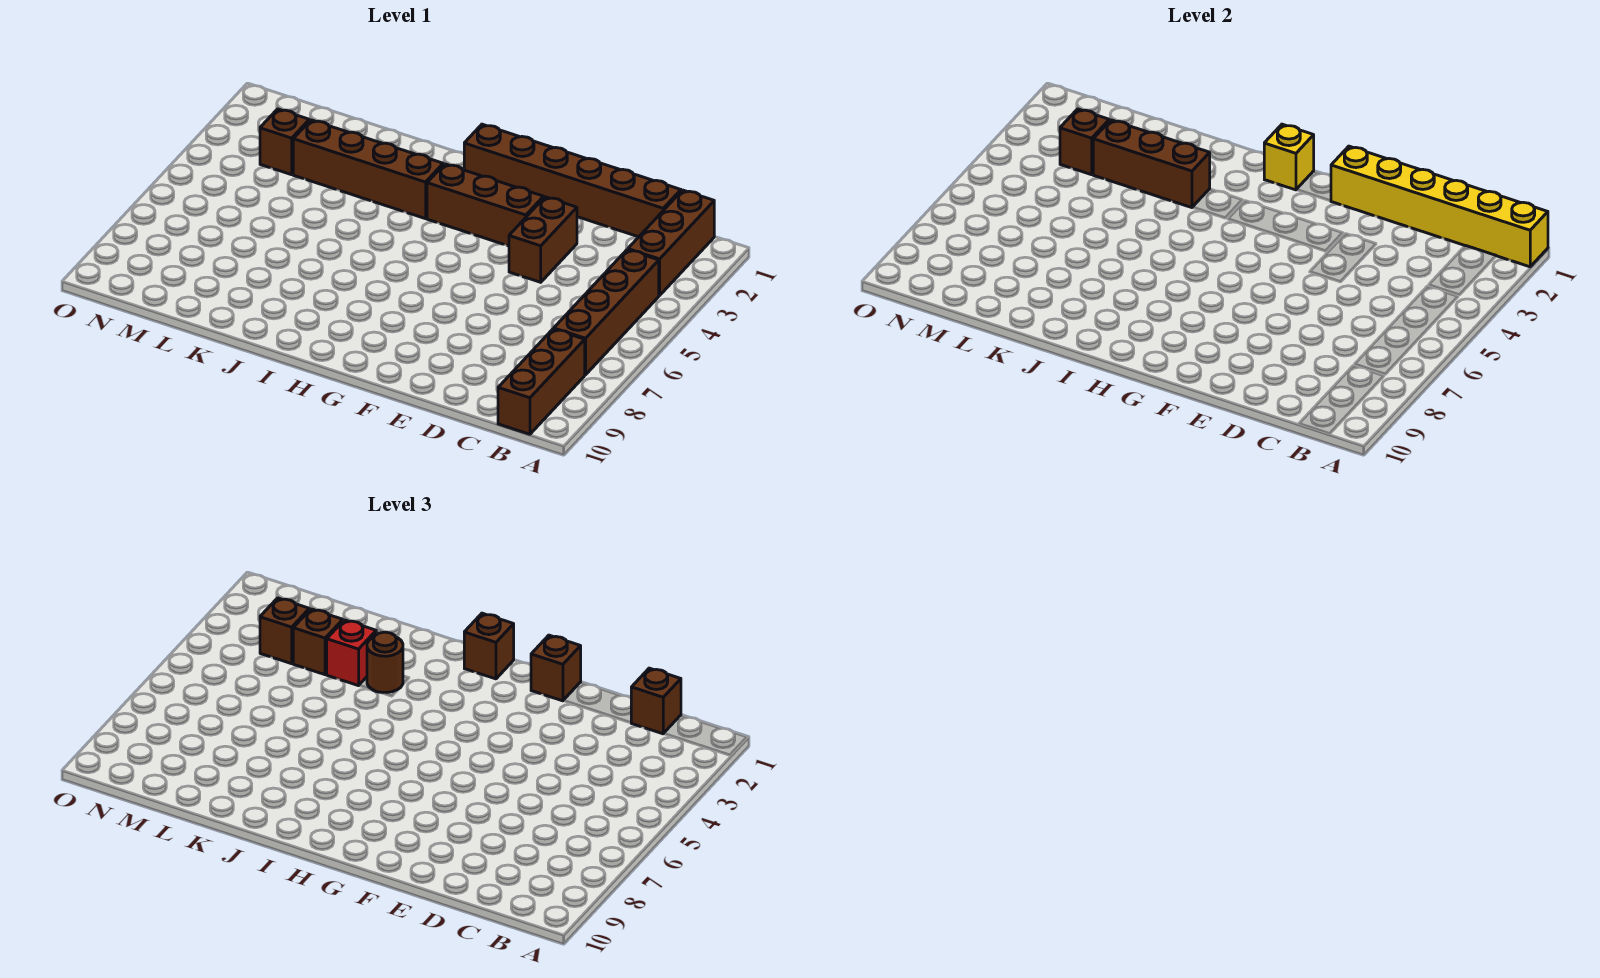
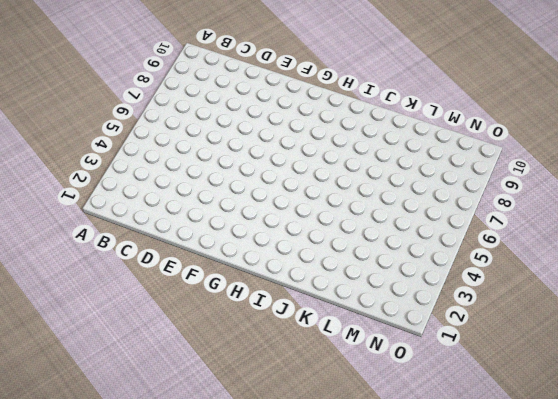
none -> brown 1x3 brick [628,190,714,295]
none -> brown 1x4 brick [554,250,659,375]
none -> brown 1x3 brick [498,329,585,434]

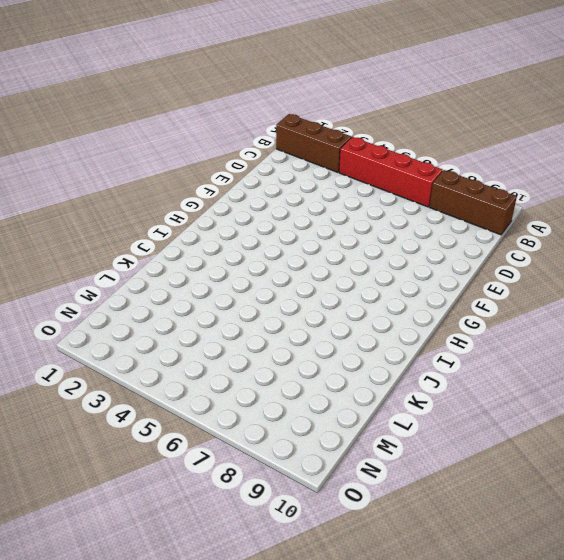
red 1x4 brick [339,137,443,207] -> brown 1x4 brick [554,250,659,375]
none -> brown 1x6 brick [464,124,681,237]
none -> brown 1x2 brick [509,197,577,282]
none -> brown 1x3 brick [427,164,544,246]

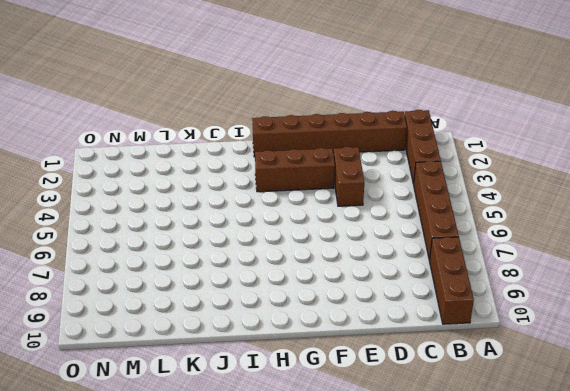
none -> brown 1x4 brick [293,120,443,219]
none -> brown 1x1 brick [260,109,309,175]
none -> yellow 1x6 brick [1331,146,1548,267]

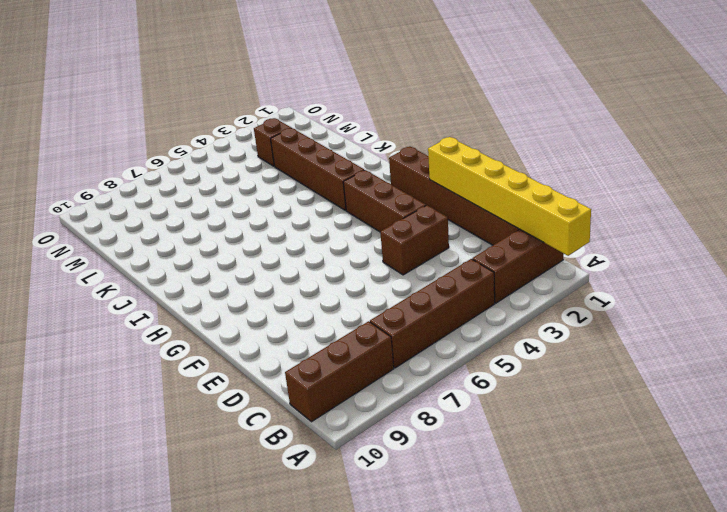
none -> yellow 1x1 brick [1264,124,1314,190]
none -> brown 1x3 brick [1093,120,1210,208]
none -> brown 1x1 brick [1060,109,1109,175]

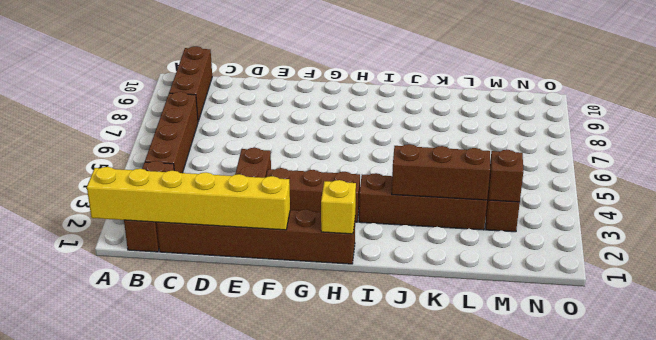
none -> brown 1x1 brick [631,668,681,734]
none -> brown 1x1 brick [531,635,581,701]
none -> brown 1x1 brick [464,613,514,679]

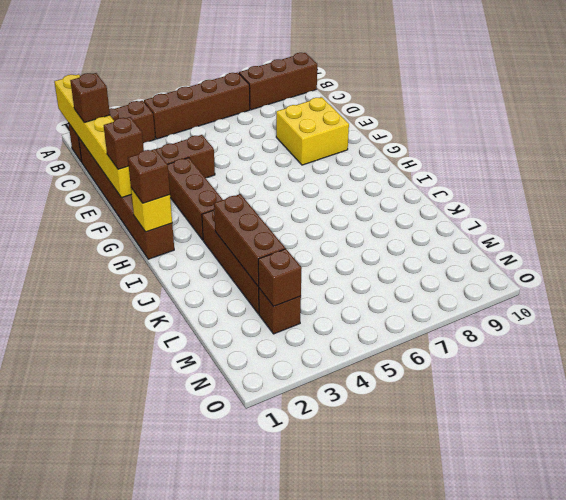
yellow 2x2 brick [276,97,349,165] -> none
none -> brown 1x1 round brick [367,632,403,692]
none -> red 1x1 brick [327,620,376,686]
none -> brown 1x1 brick [293,609,343,675]

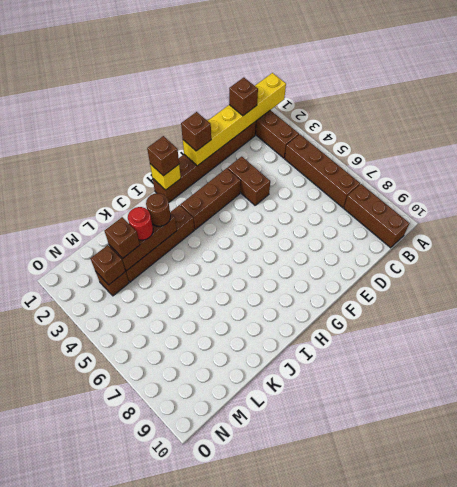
red 1x1 round brick [128,207,153,240] -> red 1x1 brick [327,620,376,686]
none -> brown 1x1 brick [260,598,309,664]

